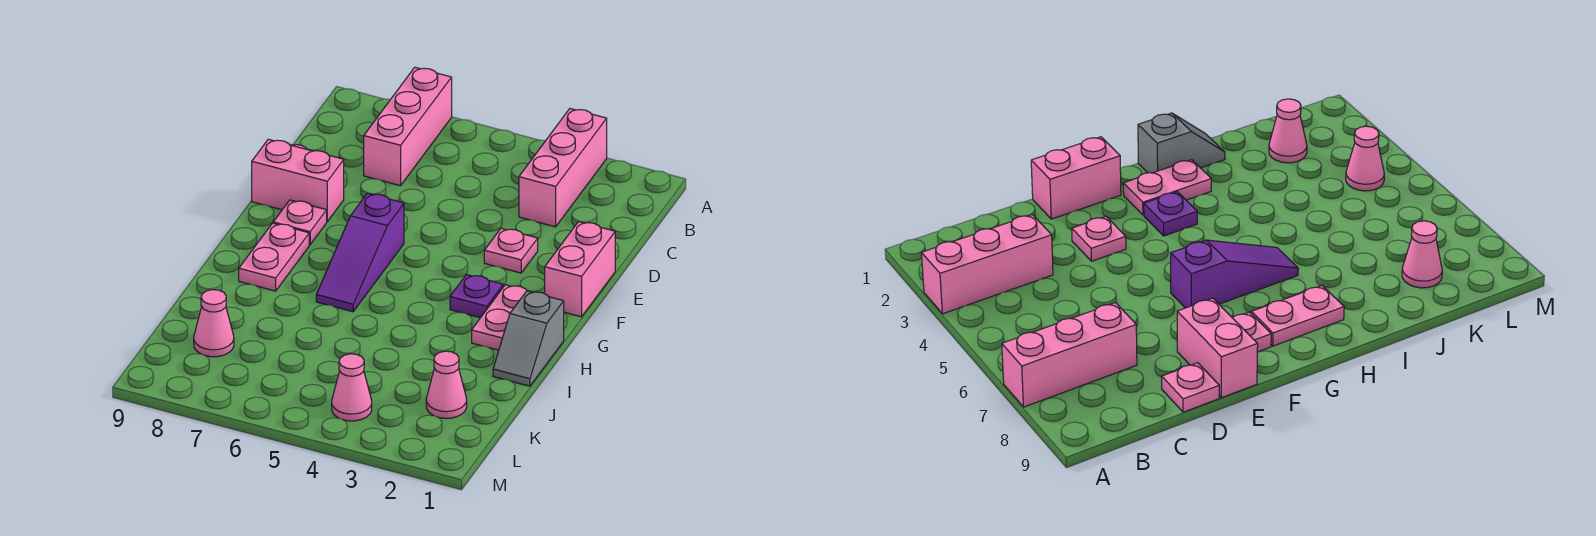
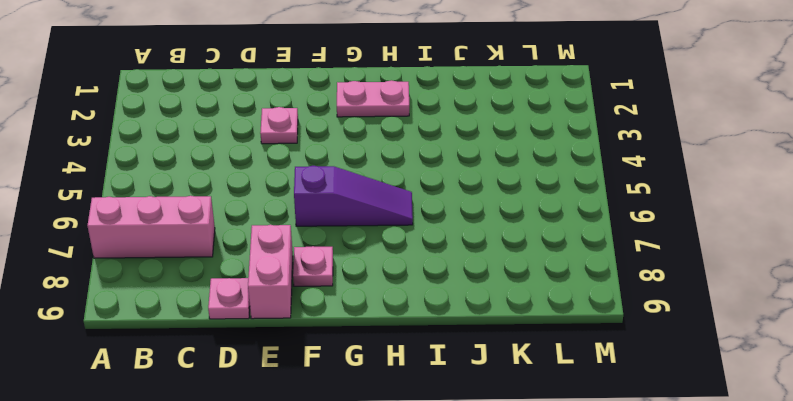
none -> pink 1x3 brick [519,109,607,227]
none -> pink 1x2 brick [544,222,615,317]
none -> purple 1x1 plate [450,275,503,318]

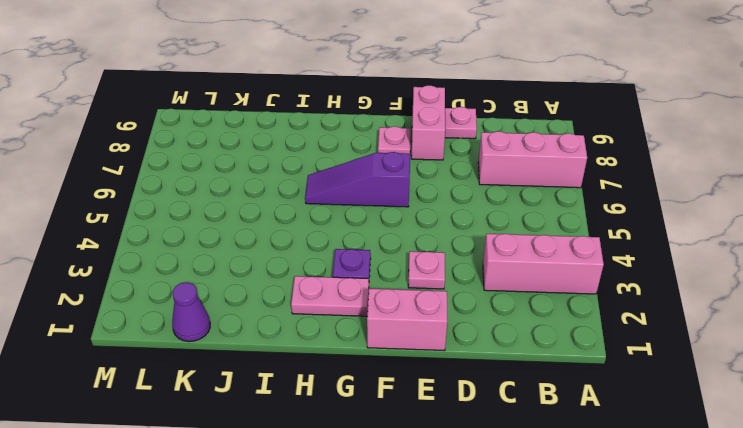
purple 1x1 cone [172,282,210,342] -> none
none -> pink 1x2 plate [239,223,309,291]
none -> grey 1x2 slope [493,291,564,386]
none -> pink 1x1 cone [426,351,467,418]

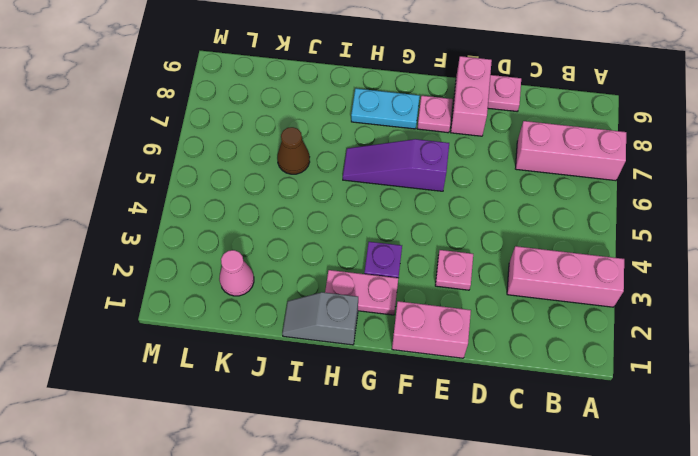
cyan 1x2 plate [351,89,420,129] -> pink 1x2 plate [239,223,309,291]
brown 1x1 cone [277,127,310,174] -> none
none -> pink 1x1 cone [194,290,234,357]
none -> pink 1x1 cone [332,354,372,421]

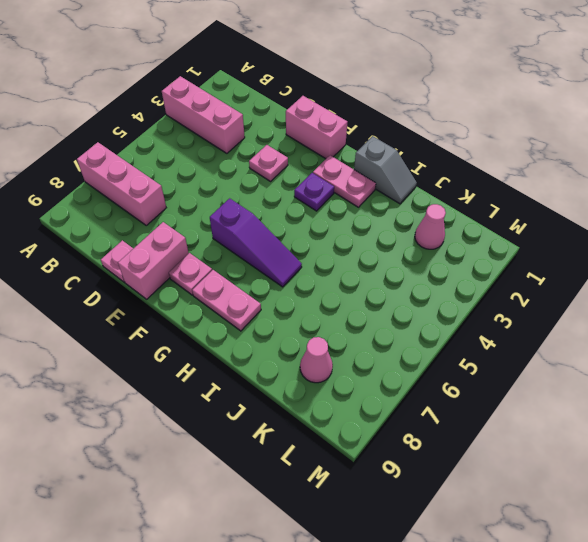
none -> pink 1x1 cone [332,354,372,421]

